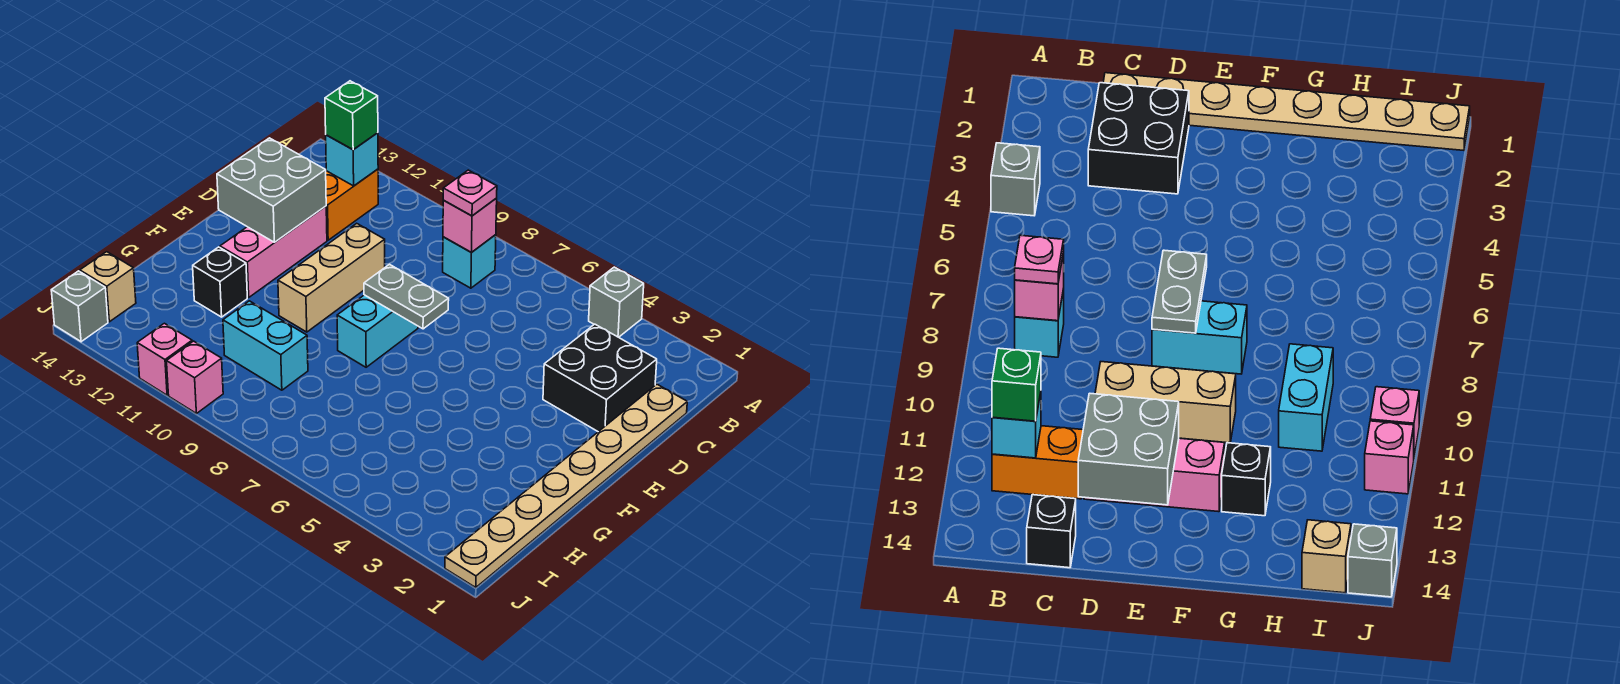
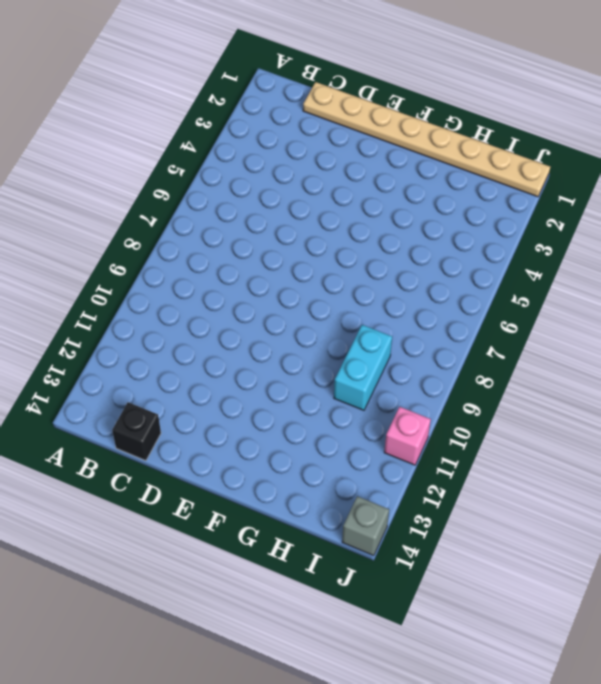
none -> grey 1x1 brick [589,267,644,337]
none -> cyan 1x1 brick [443,235,496,288]
none -> orange 1x2 brick [326,169,378,240]

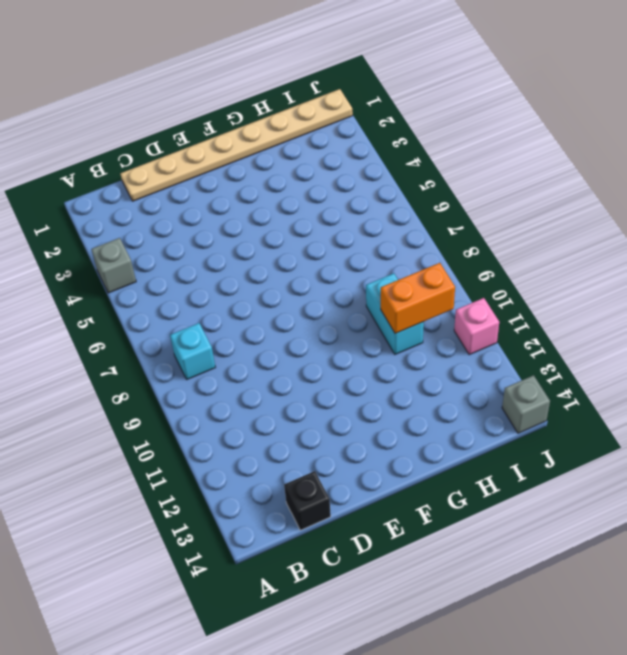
orange 1x2 brick [381,263,455,334] -> orange 1x2 brick moved to [326,169,378,240]
none -> black 2x2 brick [543,324,657,432]
none -> tan 1x3 brick [278,223,385,332]
none -> pink 1x3 brick [220,206,327,297]

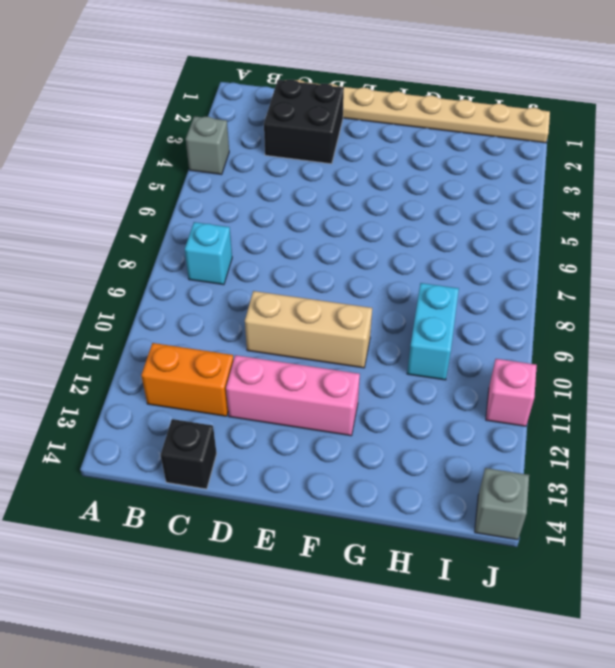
none -> cyan 1x2 brick [337,295,418,367]
none -> black 1x1 brick [193,247,247,317]
none -> tan 1x1 brick [80,252,136,322]

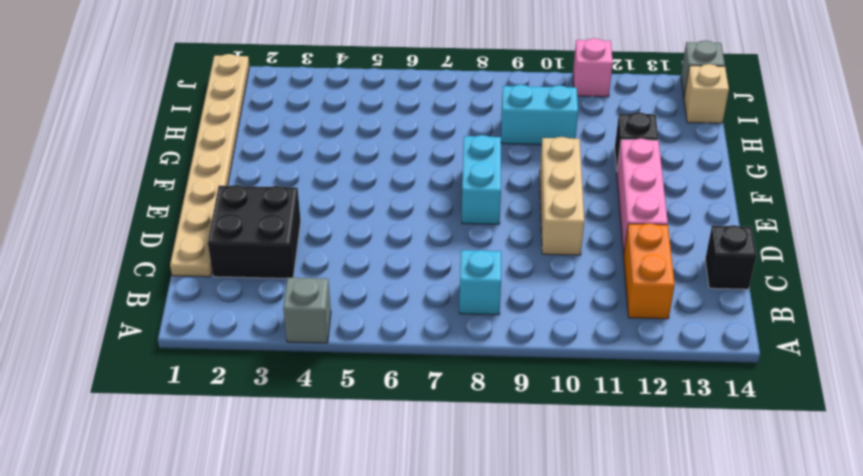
none -> pink 1x1 brick [167,341,223,413]
none -> pink 1x1 brick [443,198,497,253]
none -> cyan 1x1 brick [326,133,378,186]

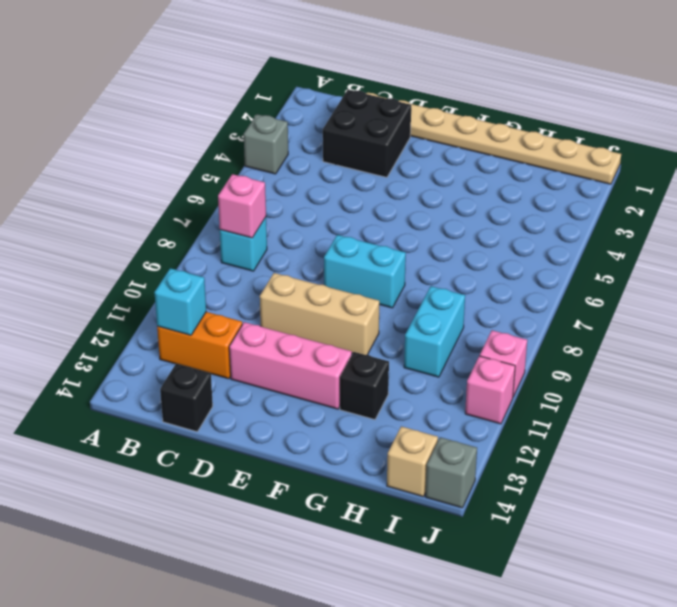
none -> grey 2x2 brick [217,138,326,242]
none -> grey 1x2 plate [364,264,449,329]
none -> pink 1x1 plate [443,170,497,216]

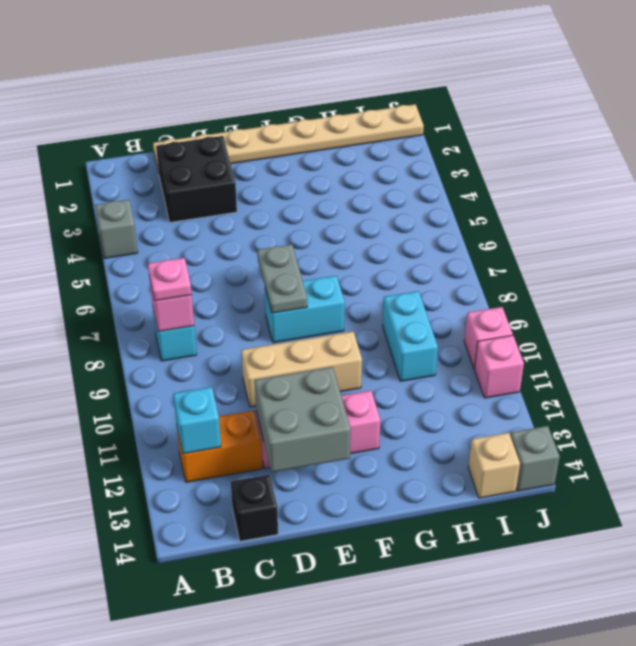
none -> black 1x1 brick [193,247,247,317]
none -> green 1x1 brick [325,81,378,150]

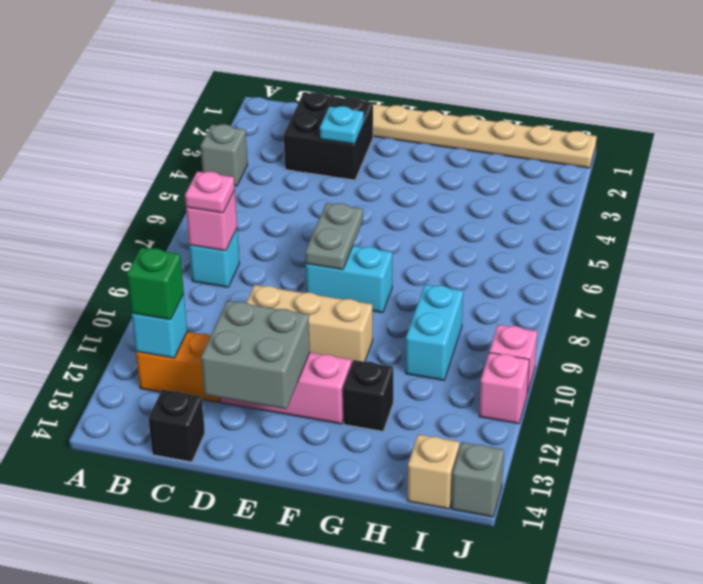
cyan 1x1 plate [320,106,364,144] -> none

